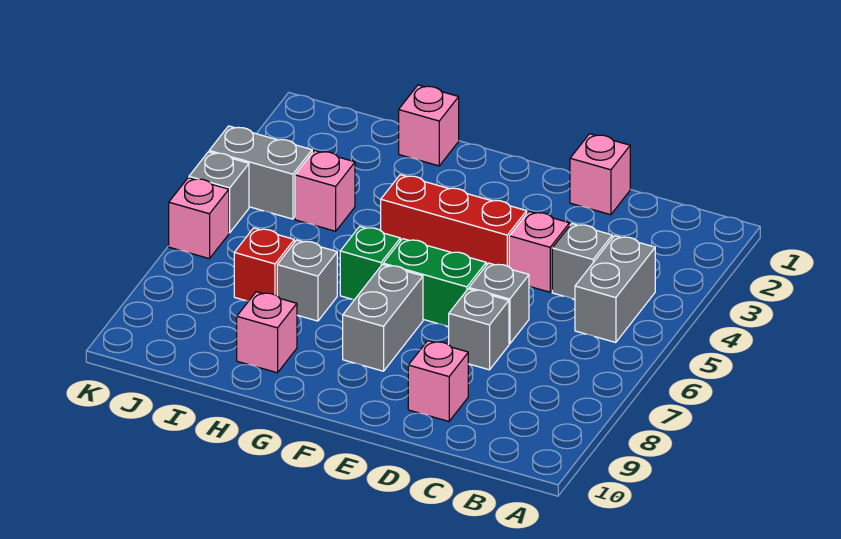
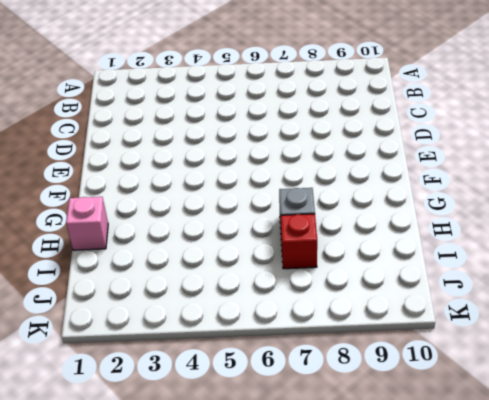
none -> grey 1x2 brick [575,236,655,343]
none -> grey 1x1 brick [552,224,612,299]
none -> pink 1x1 brick [570,134,630,215]

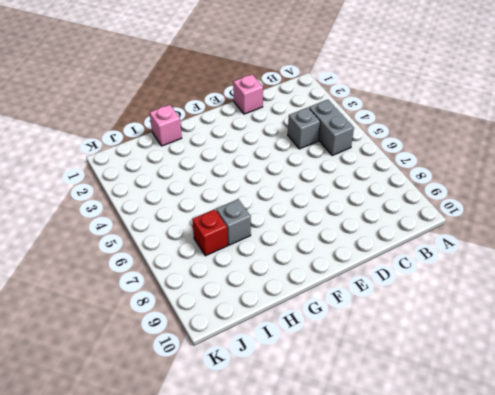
none -> pink 1x1 brick [509,211,570,292]
none -> grey 1x1 brick [469,263,529,344]
none -> grey 1x1 brick [449,289,509,370]

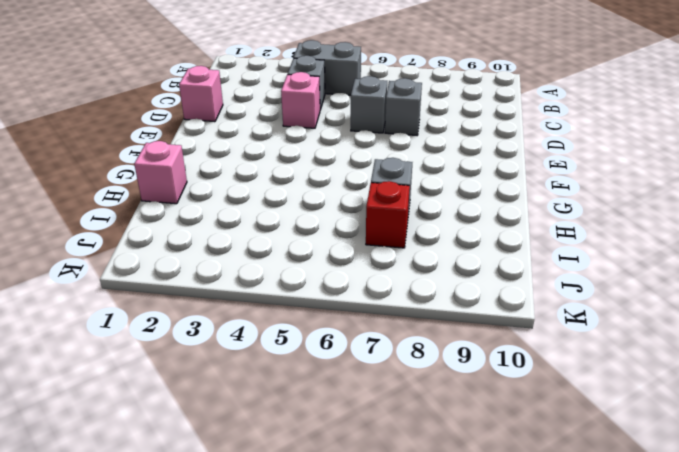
none -> pink 1x1 brick [408,341,468,421]
none -> red 1x3 brick [381,175,527,267]
none -> green 1x2 brick [383,239,486,327]

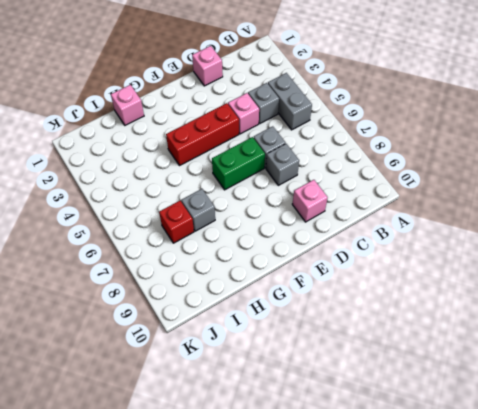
none -> grey 1x2 brick [343,265,423,371]
none -> green 1x1 brick [340,227,400,300]
none -> pink 1x1 brick [237,292,297,373]

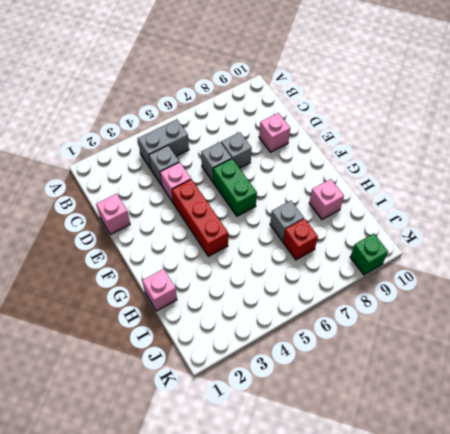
green 1x1 brick [350,234,388,275] -> green 1x1 brick moved to [340,227,400,300]
none -> grey 1x2 brick [343,265,423,371]
none -> pink 1x1 brick [295,150,355,231]
none -> grey 1x2 brick [209,126,312,219]

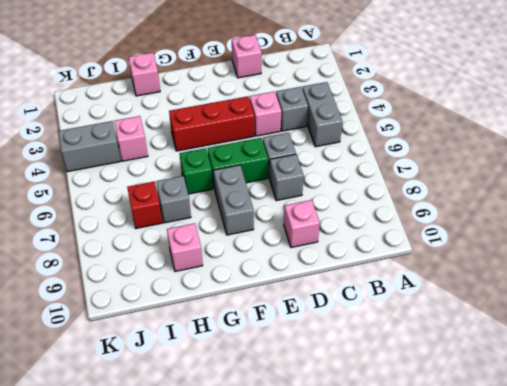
none -> grey 1x1 brick [189,152,249,233]
none -> pink 1x1 brick [169,178,229,259]

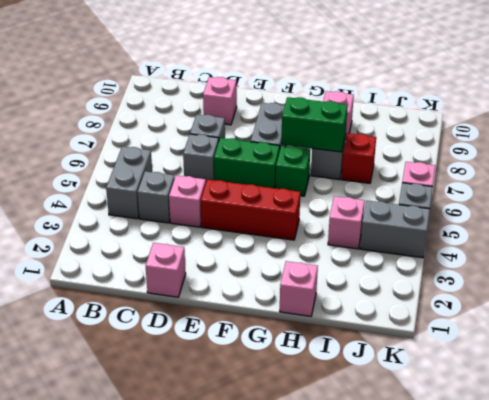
green 1x2 brick [281,97,348,152] -> none

